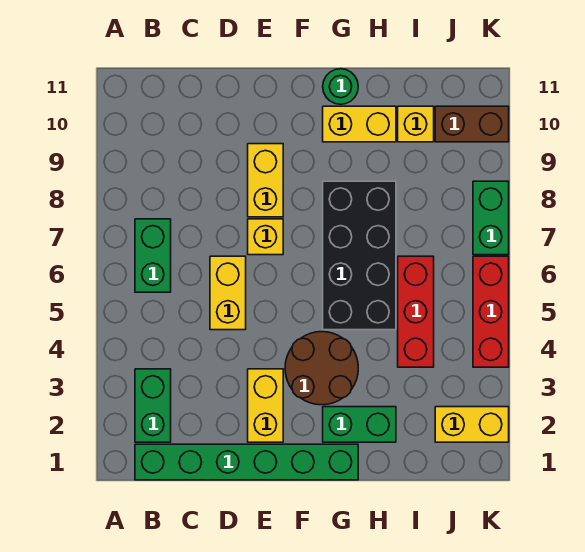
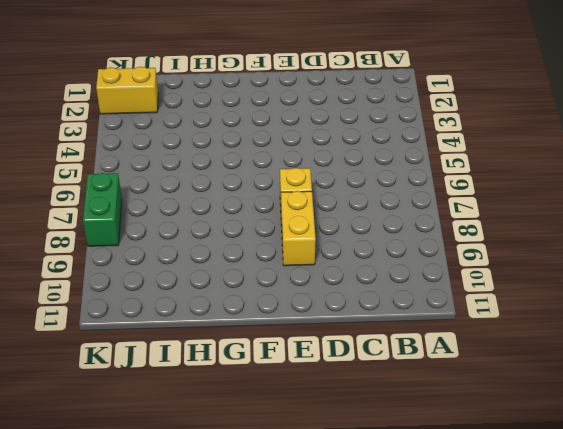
none -> green 1x6 brick [135,444,358,480]
none -> green 1x2 brick [135,369,171,442]
none -> green 1x2 brick [135,219,171,292]

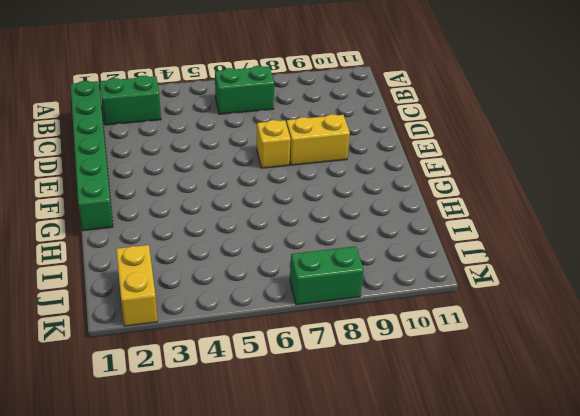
none -> yellow 1x2 brick [210,256,246,330]
none -> yellow 1x2 brick [248,369,283,442]
none -> brown 2x2 round brick [285,332,358,405]

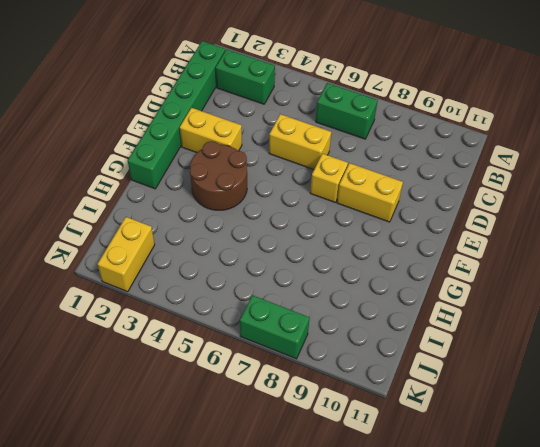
none -> green 1x2 brick [323,407,396,442]
none -> black 2x4 brick [323,181,396,330]
none -> yellow 1x2 brick [323,106,396,142]

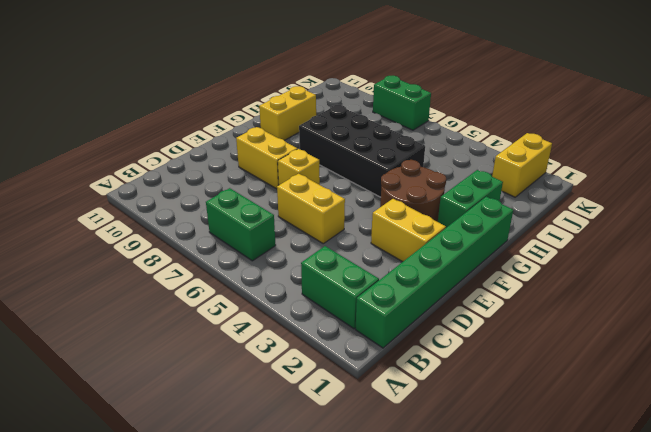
none -> green 1x1 round brick [323,69,358,104]
none -> red 1x3 brick [398,256,434,367]
none -> yellow 1x1 brick [398,106,434,142]

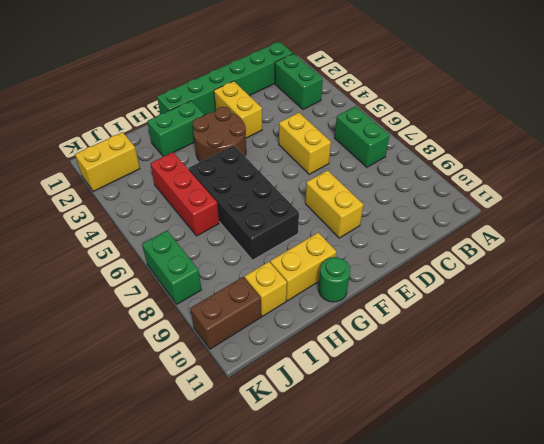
none -> yellow 1x1 brick [248,219,283,255]
none -> red 1x3 brick [473,256,509,367]

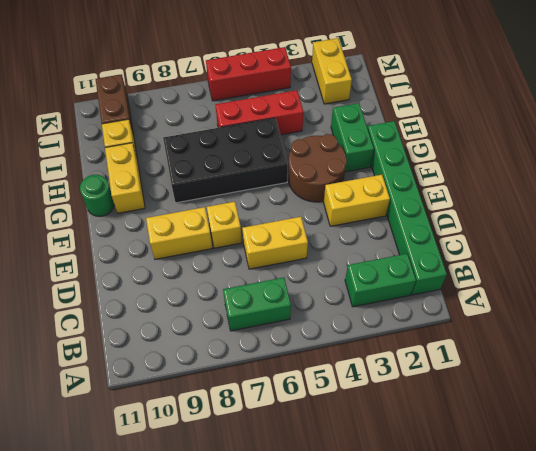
none -> green 1x2 brick [473,181,509,255]

